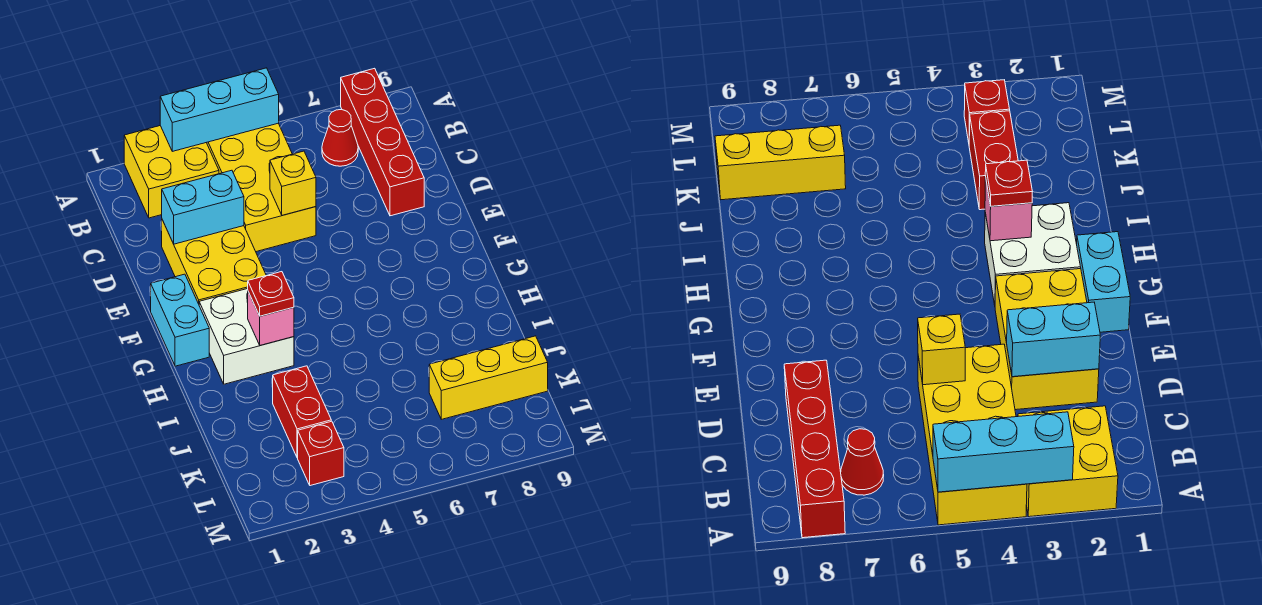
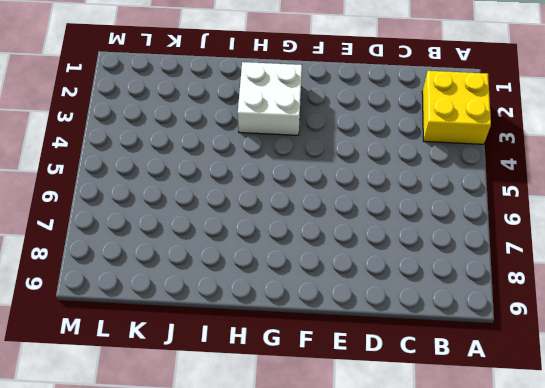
none -> yellow 2x4 brick [207,123,316,252]
none -> red 1x4 brick [341,68,424,216]
none -> red 1x1 cone [322,110,358,166]

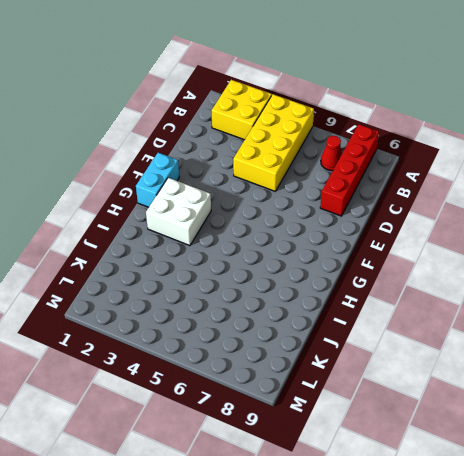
none -> yellow 2x3 brick [162,220,266,304]
none -> red 1x2 brick [273,366,331,458]
none -> yellow 1x3 brick [429,336,548,419]

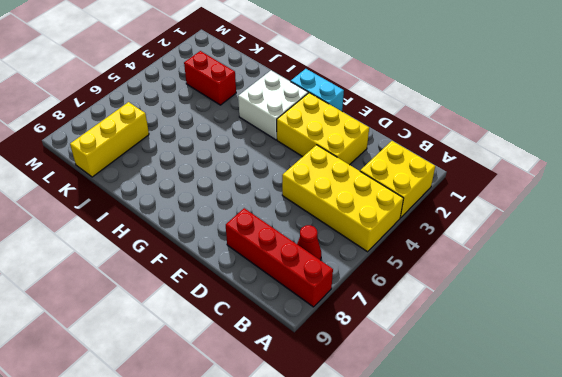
none -> red 1x1 brick [298,421,344,486]
none -> cyan 1x3 brick [160,68,279,151]
none -> cyan 1x2 brick [162,170,244,244]

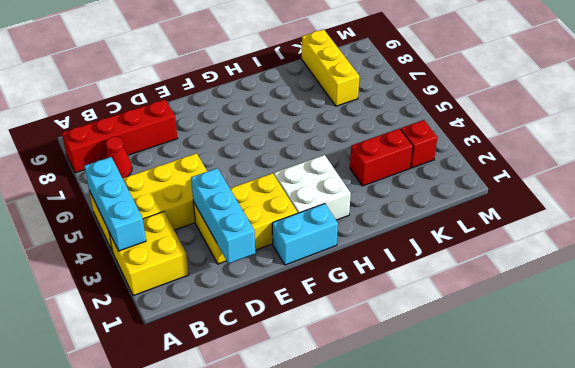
cyan 1x3 brick [191,168,255,264] -> cyan 1x2 brick [162,170,244,244]
none -> yellow 1x1 brick [270,151,316,215]
none -> pink 1x1 brick [248,292,294,345]
none -> red 1x1 plate [248,272,294,316]

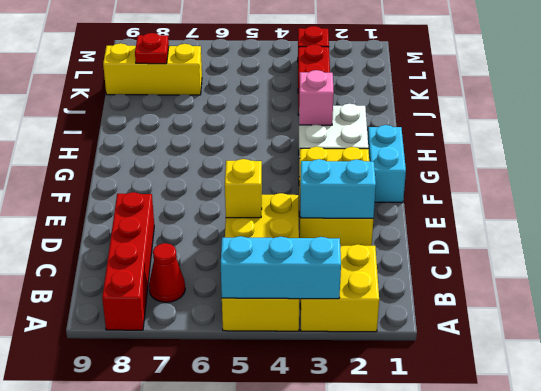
red 1x1 plate [135,33,169,64] -> red 1x1 plate moved to [248,272,294,316]

